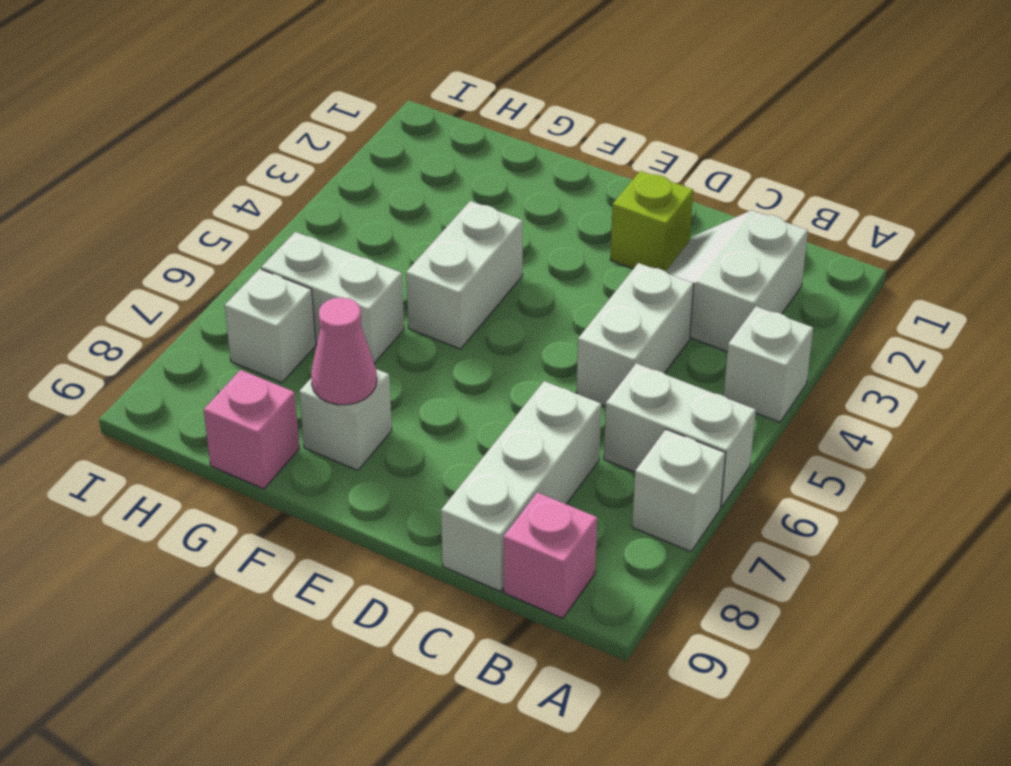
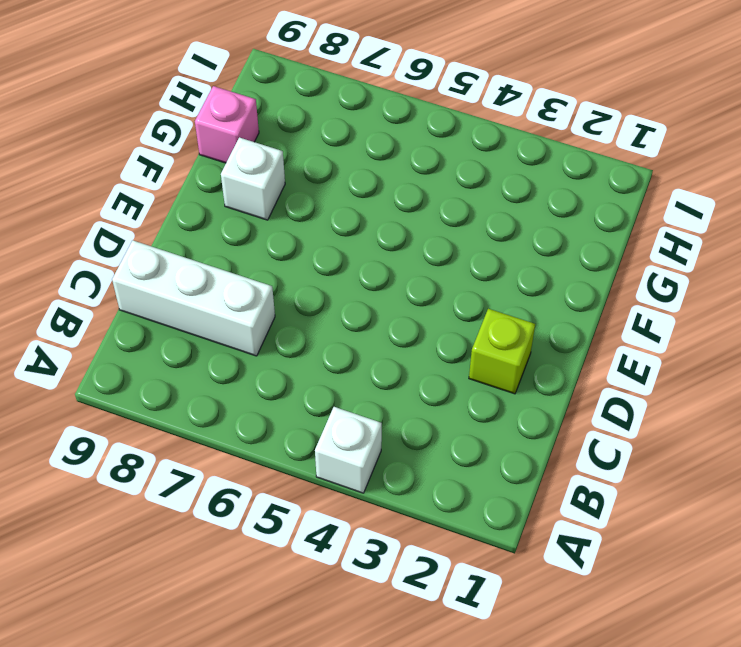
none -> white 1x2 brick [604,363,756,507]
none -> white 1x1 brick [632,429,726,552]
none -> white 2x2 slope [665,210,808,352]

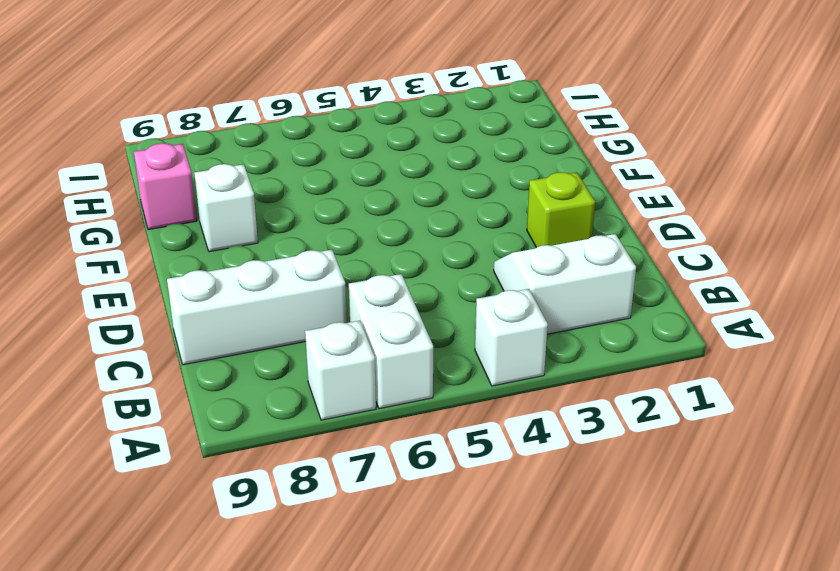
none -> pink 1x1 brick [504,492,597,618]
none -> white 1x2 brick [576,263,694,406]
none -> white 1x2 brick [406,201,523,349]

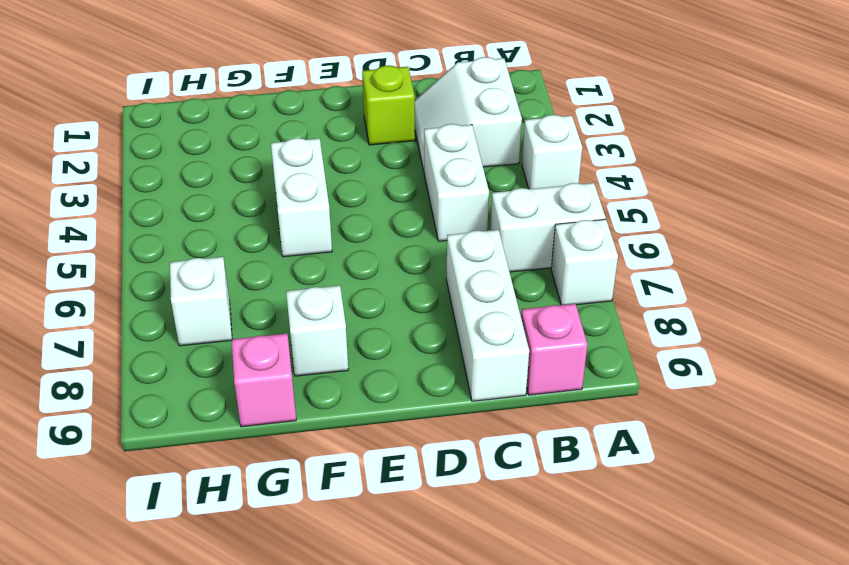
none -> white 1x2 brick [261,232,404,363]
none -> pink 1x1 cone [311,297,377,405]

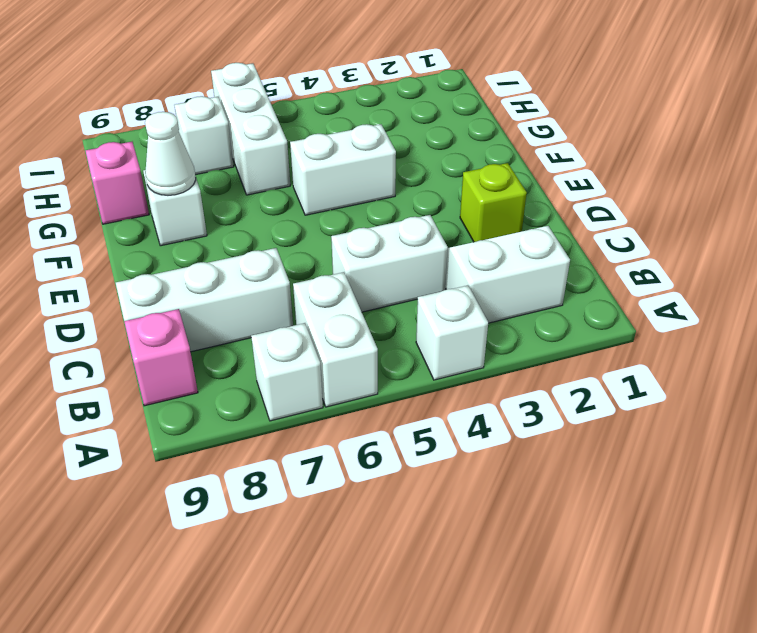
white 1x1 cone [145,112,196,195] -> pink 1x1 cone [311,297,377,405]
white 1x3 brick [211,63,290,195] -> white 1x2 brick [261,232,404,363]

